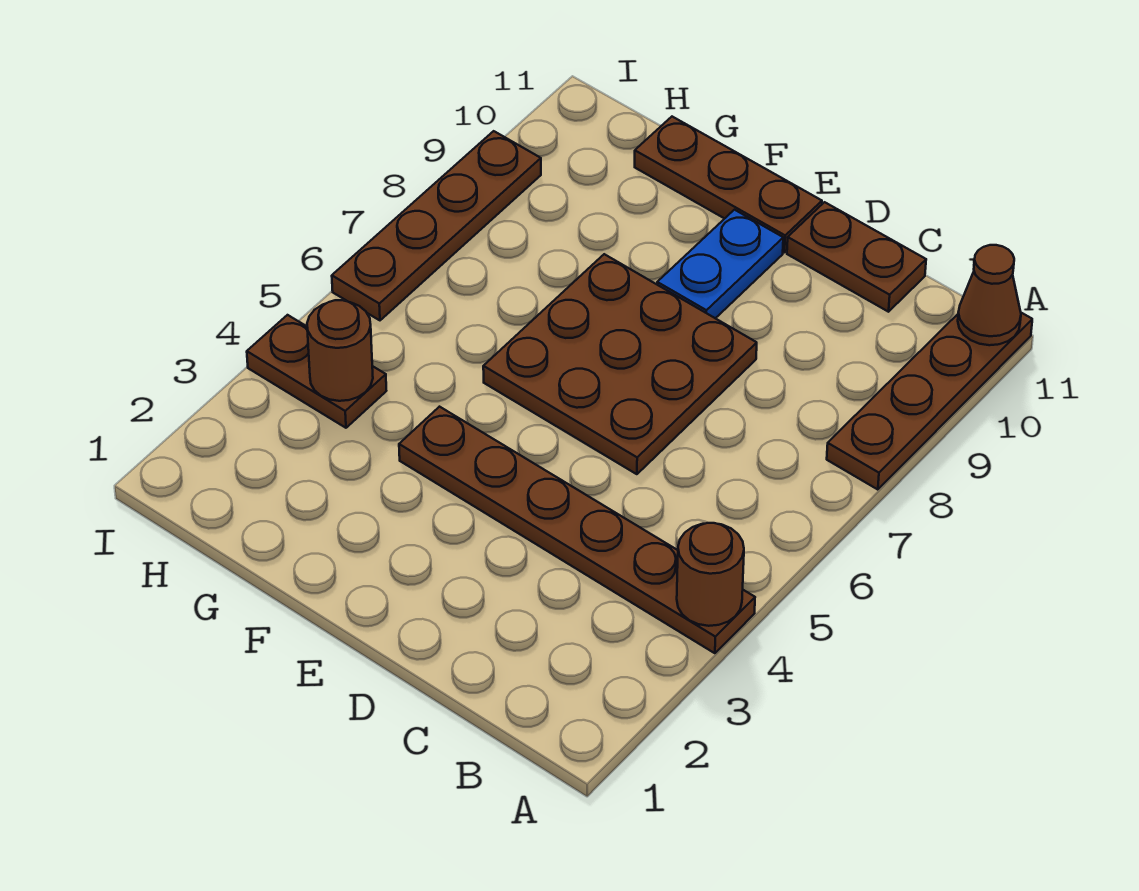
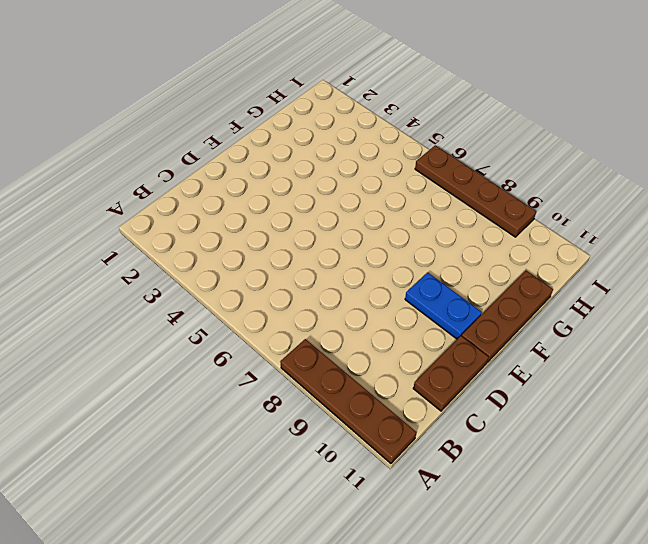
none -> brown 1x6 plate [399,407,755,653]
none -> brown 3x3 plate [483,254,757,474]

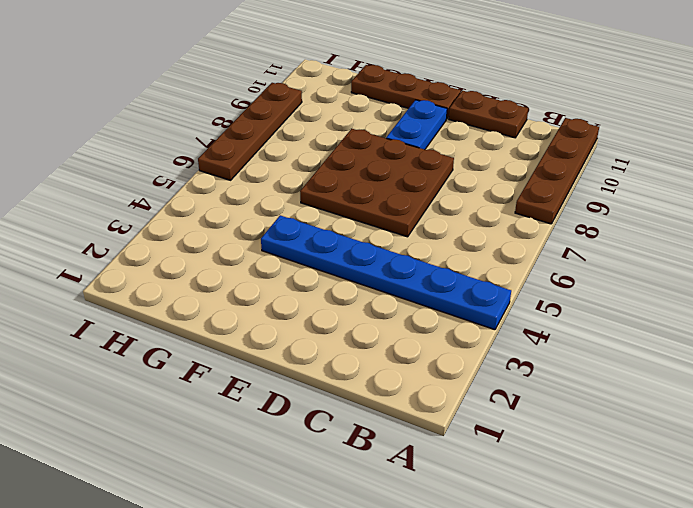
blue 1x6 plate [261,215,511,330] -> brown 1x6 plate [399,407,755,653]
none -> brown 1x2 plate [247,315,386,428]
none -> brown 1x1 round brick [677,523,744,626]

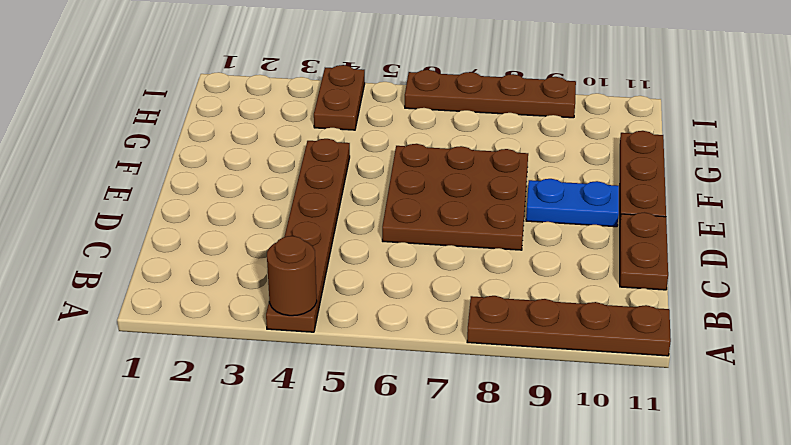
none -> brown 1x1 cone [958,245,1021,345]
none -> brown 1x1 round brick [307,300,373,401]

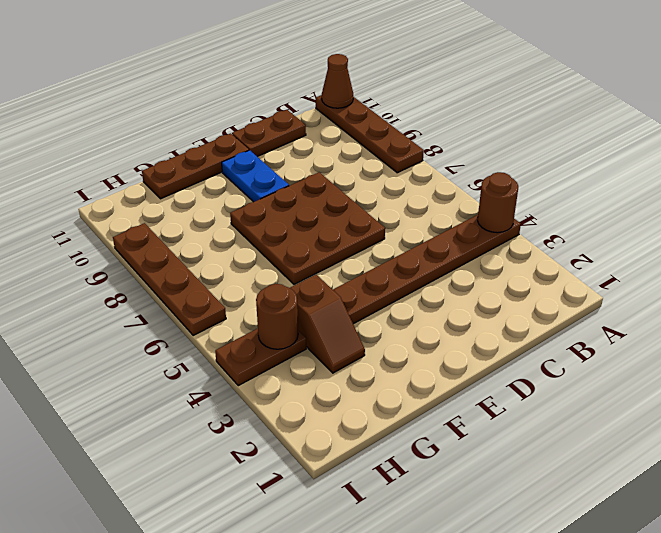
brown 1x2 slope [290,275,365,373] -> none

